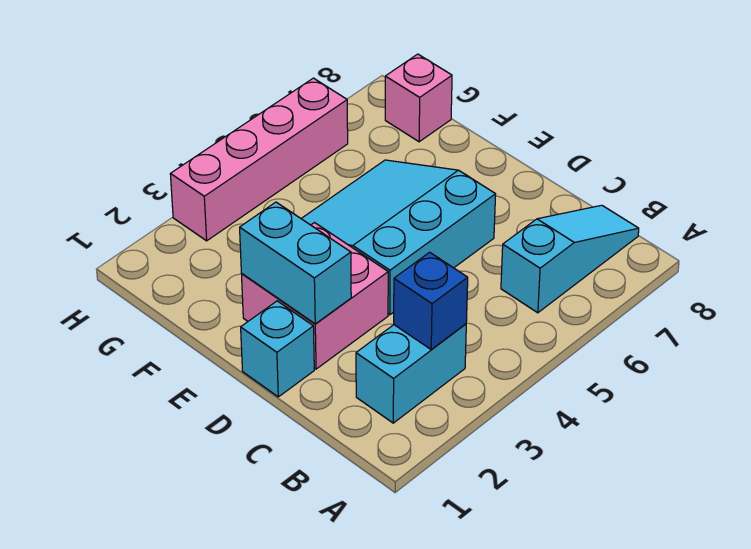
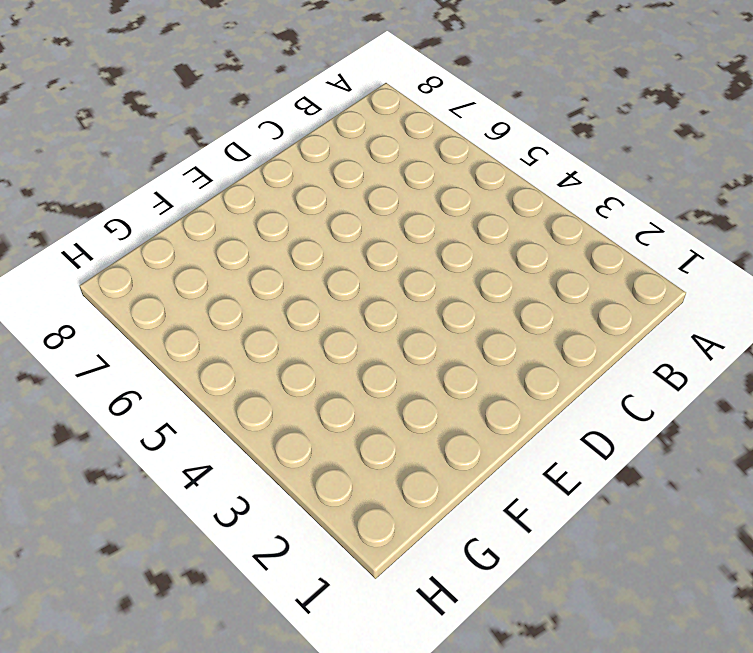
none -> cyan 1x2 brick [356,324,466,423]
none -> cyan 1x3 slope [501,205,639,313]

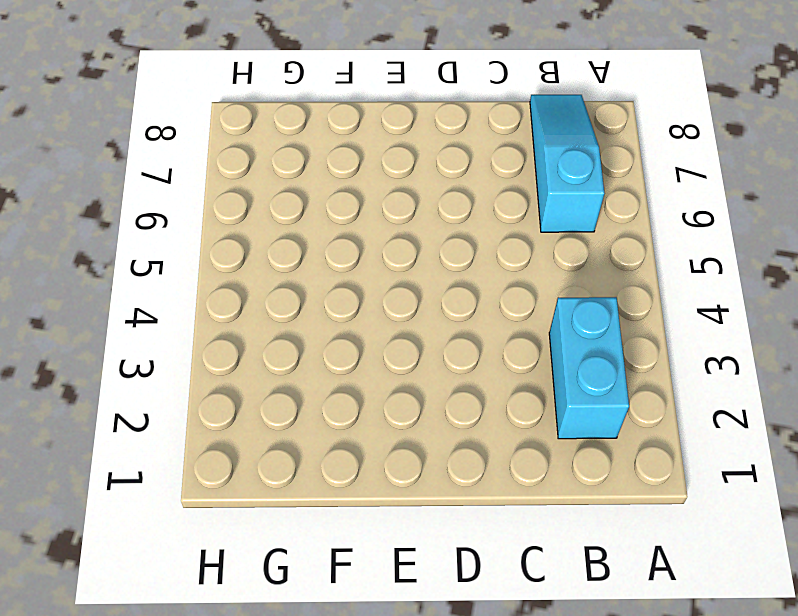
none -> cyan 1x1 brick [241,301,314,397]
none -> pink 2x2 brick [242,223,388,369]

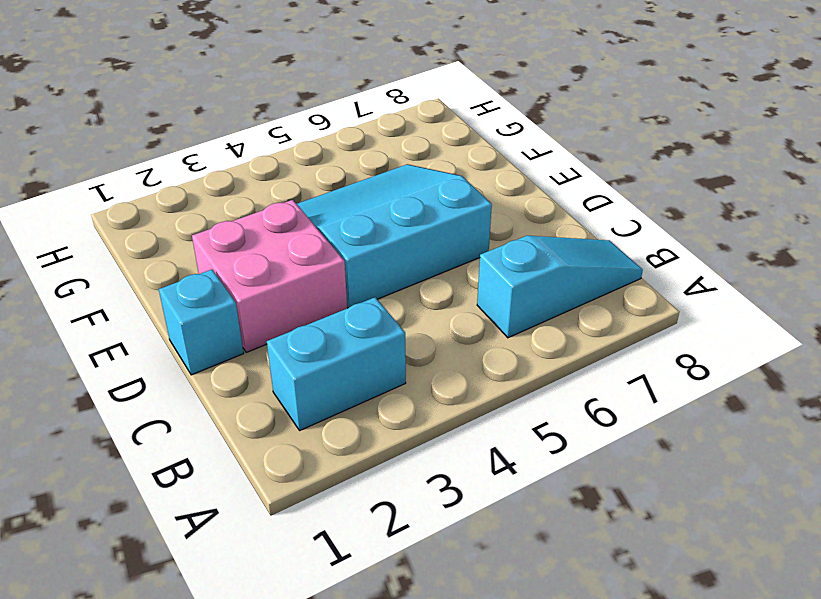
none -> pink 1x1 brick [385,54,452,142]
none -> pink 1x4 brick [170,78,348,241]

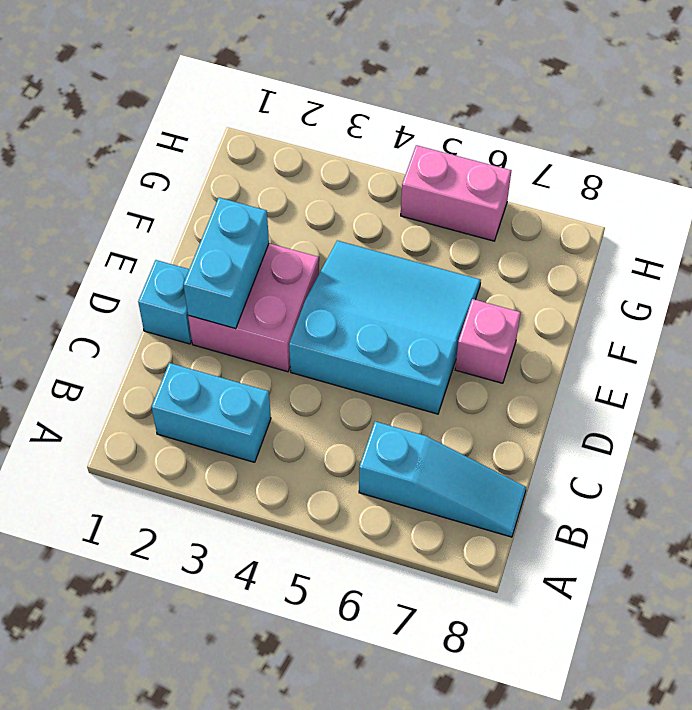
pink 1x1 brick [455,299,521,383] -> pink 1x1 brick moved to [385,54,452,142]
pink 1x2 brick [401,145,511,241] -> pink 1x4 brick [170,78,348,241]
none -> blue 1x1 brick [394,252,468,350]

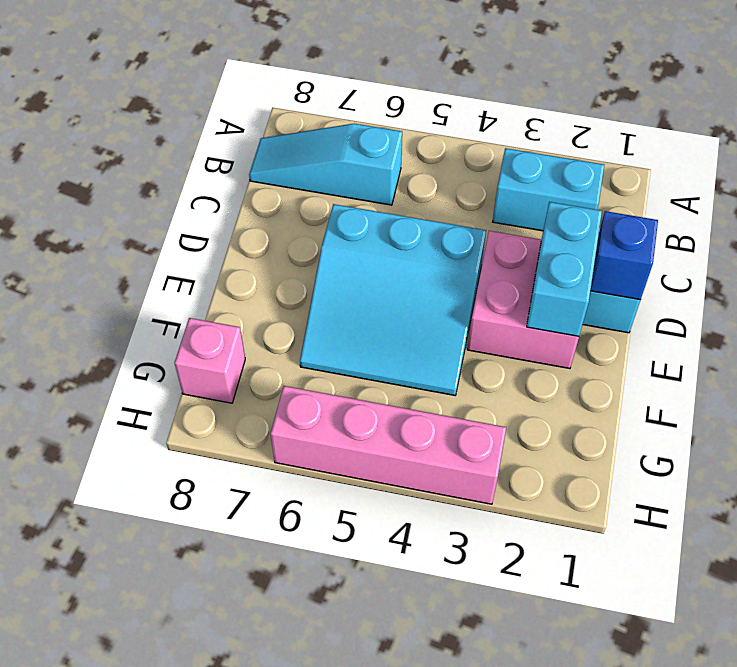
blue 1x1 brick [590,211,658,300] -> blue 1x1 brick moved to [394,252,468,350]

